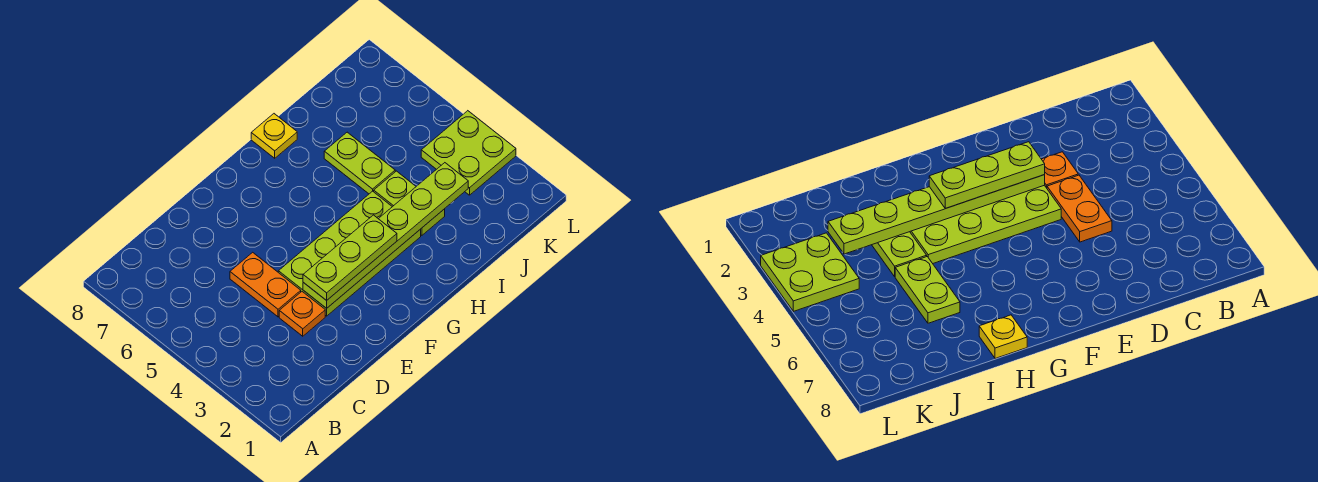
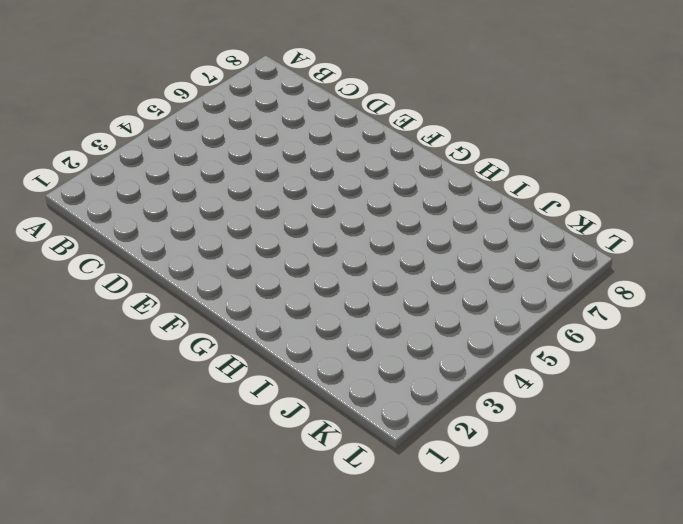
none -> orange 1x1 plate [279,292,325,336]
none -> orange 1x2 plate [230,252,301,317]

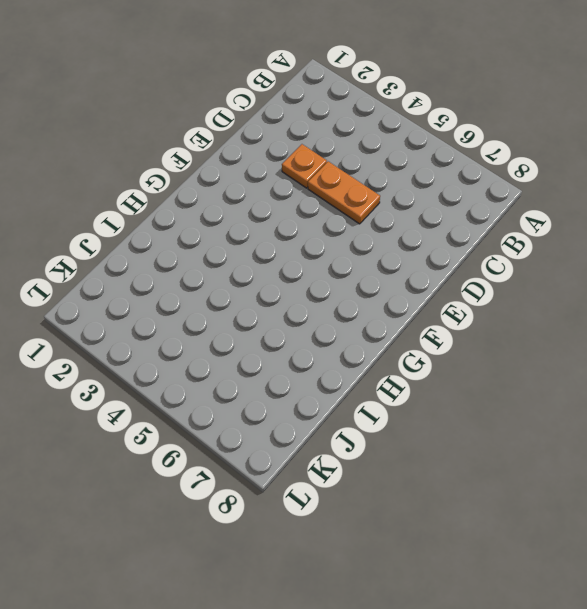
none -> lime 2x4 plate [278,191,421,316]
none -> yellow 1x1 plate [251,114,297,158]

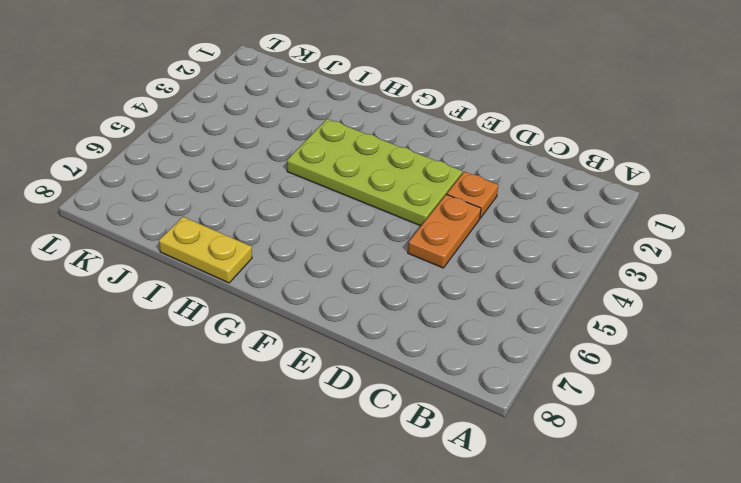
yellow 1x2 plate [159,217,252,283] -> yellow 1x1 plate [251,114,297,158]
none -> lime 1x2 plate [374,171,445,235]
none -> lime 1x2 plate [324,132,395,194]

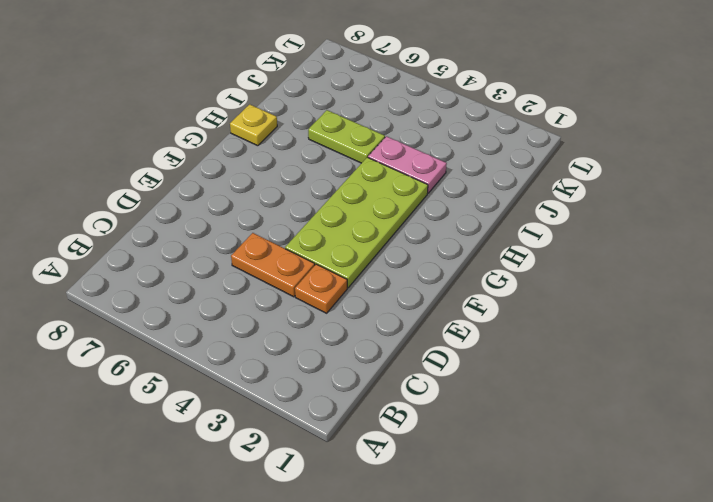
pink 1x2 plate [368,136,447,193] -> lime 1x2 plate [374,171,445,235]
none -> lime 2x2 plate [421,111,516,195]
none -> lime 1x6 plate [303,163,468,308]

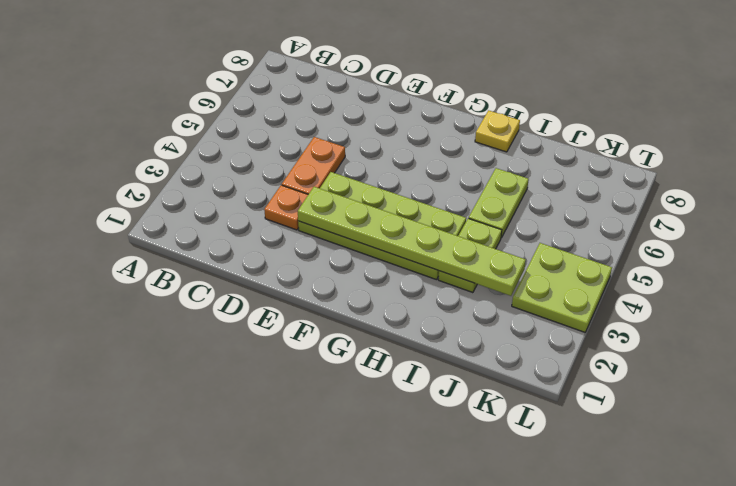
none -> lime 1x3 plate [303,215,397,301]

